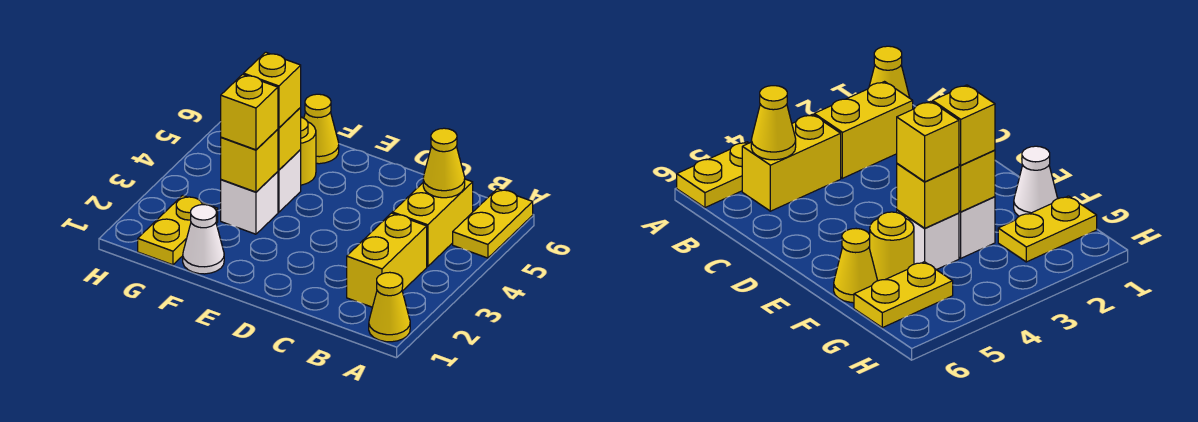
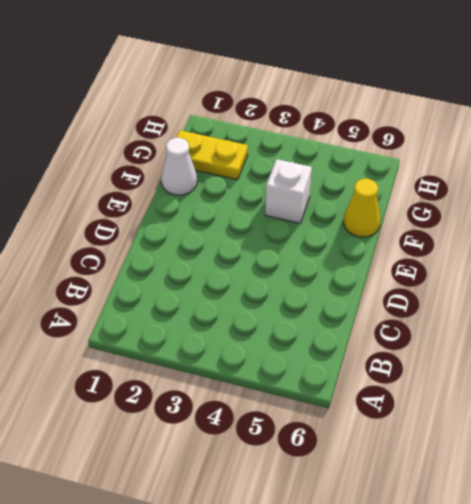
none -> yellow 1x1 cone [369,272,410,342]
none -> yellow 1x2 plate [453,189,533,258]
none -> yellow 1x2 brick [347,213,427,307]

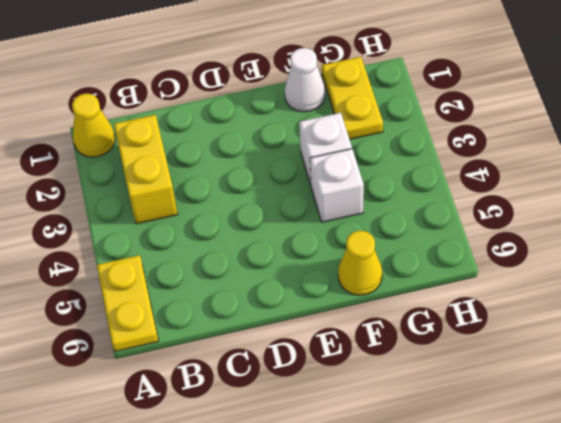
none -> yellow 1x2 brick [392,179,473,267]
none -> yellow 1x1 round brick [301,117,316,185]
none -> yellow 1x2 plate [854,262,953,328]

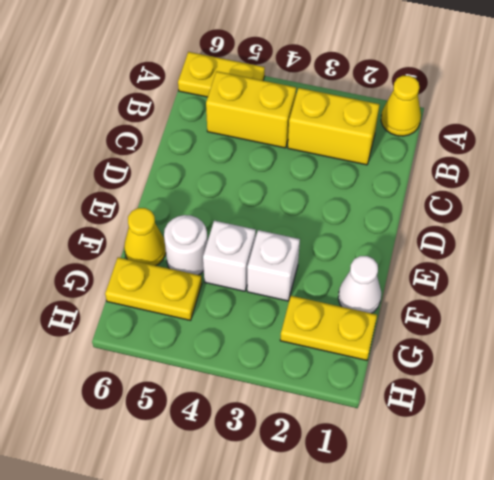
white 1x1 round brick [164,215,208,275] -> yellow 1x1 round brick [301,117,316,185]
none -> yellow 1x1 cone [423,128,465,198]
none -> yellow 1x1 brick [221,129,278,192]
none -> yellow 1x1 brick [278,108,301,170]

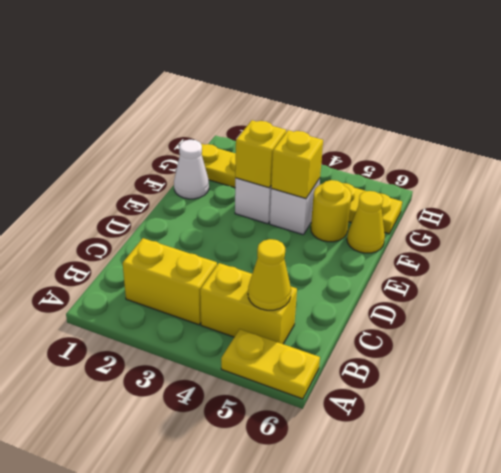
none -> yellow 1x1 cone [369,272,410,342]
none -> yellow 1x1 brick [221,74,278,150]
none -> yellow 1x1 brick [244,52,301,128]

